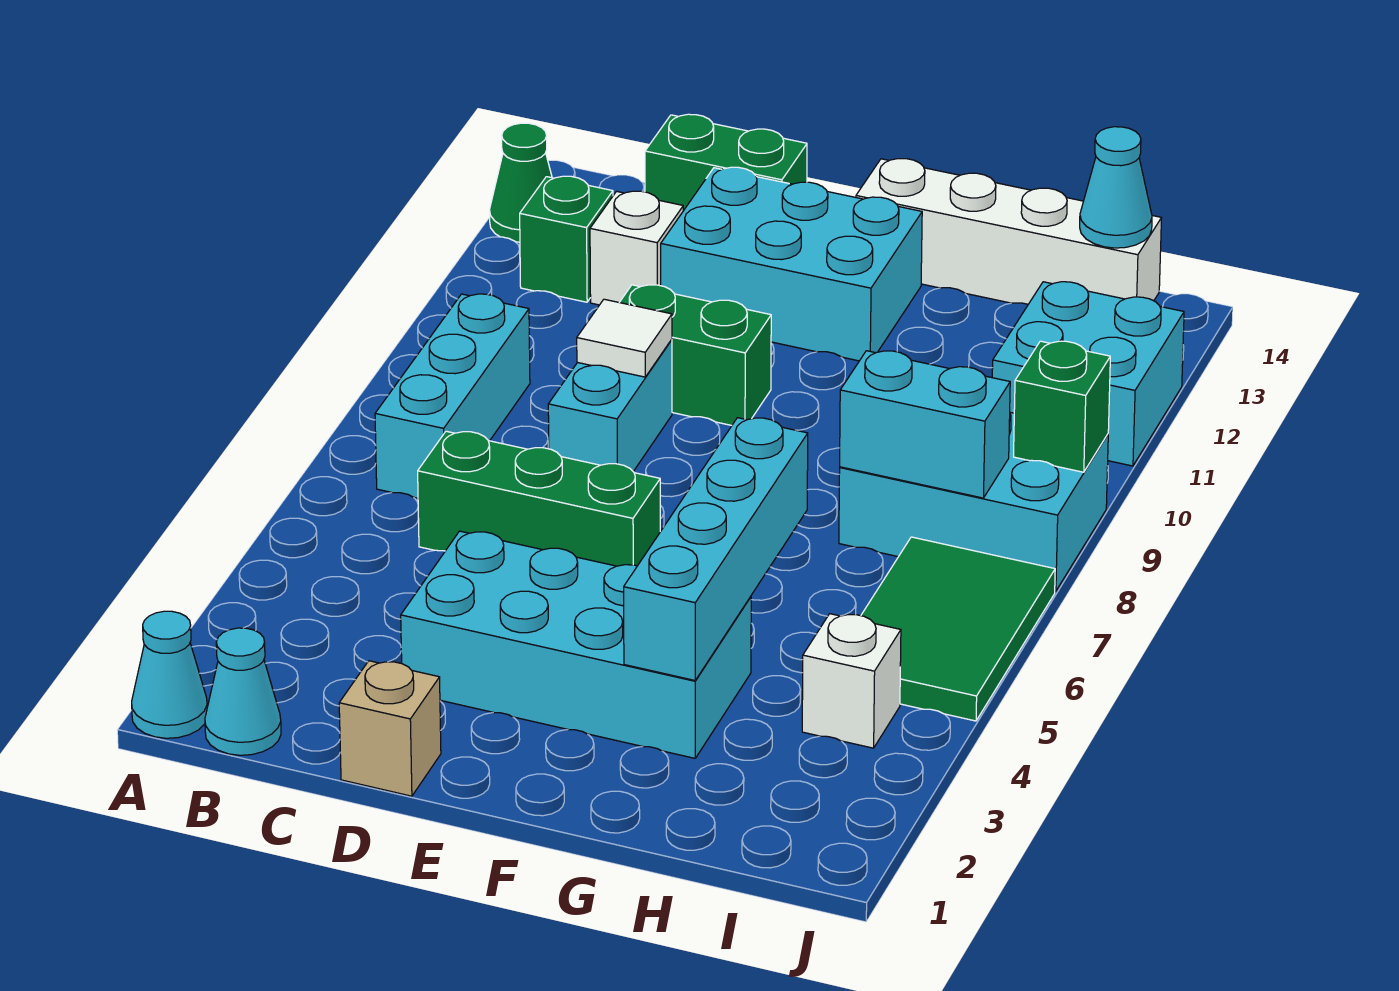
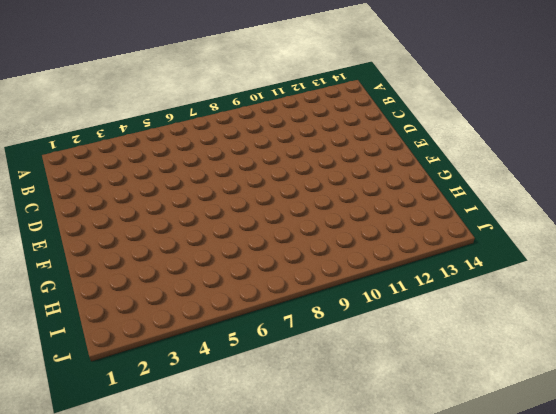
none -> cyan 1x1 cone [132,611,207,738]
none -> green 1x1 cone [490,123,552,242]
none -> cyan 1x1 cone [205,628,281,755]

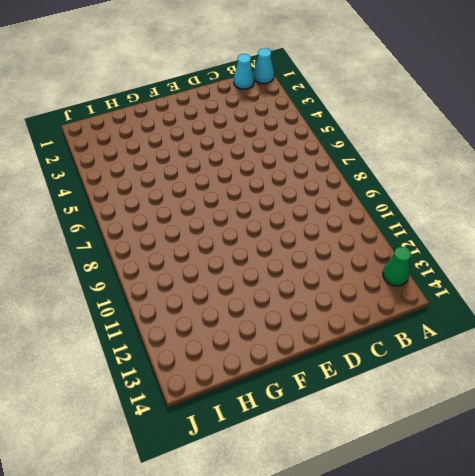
none -> cyan 1x3 brick [375,294,530,498]
none -> green 1x1 brick [520,176,613,302]
none -> green 1x3 brick [418,431,660,566]

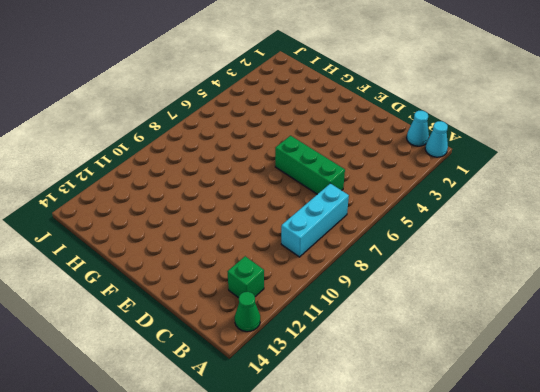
none -> white 1x1 brick [590,191,683,305]
none -> green 1x2 brick [645,114,807,211]
none -> tan 1x1 brick [339,661,441,796]

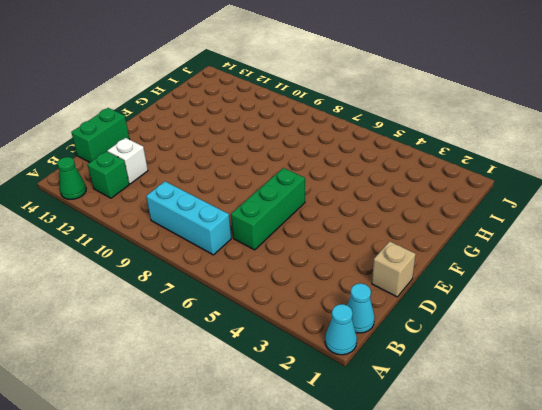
none -> cyan 2x4 brick [401,531,751,758]
none -> cyan 1x2 brick [548,340,672,471]
none -> green 1x2 brick [619,285,771,425]

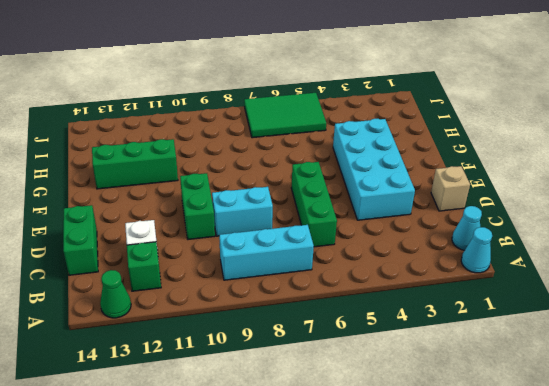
green 1x3 brick [92,139,178,189] -> none
none -> cyan 2x3 brick [661,167,922,361]
none -> white 1x4 brick [856,159,1162,304]
none -> cyan 2x3 brick [839,412,1108,591]

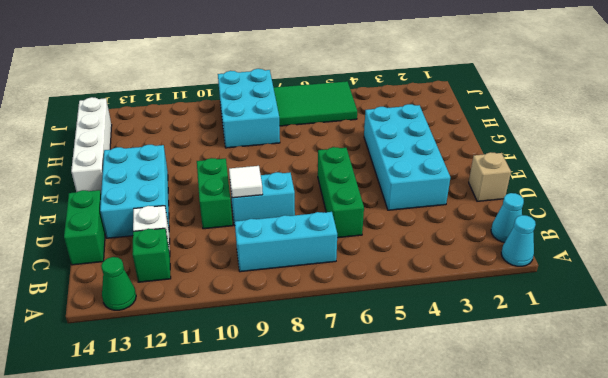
none -> white 1x1 brick [802,614,901,748]
none -> cyan 2x2 brick [992,282,1184,466]
none -> cyan 1x4 brick [624,418,808,680]

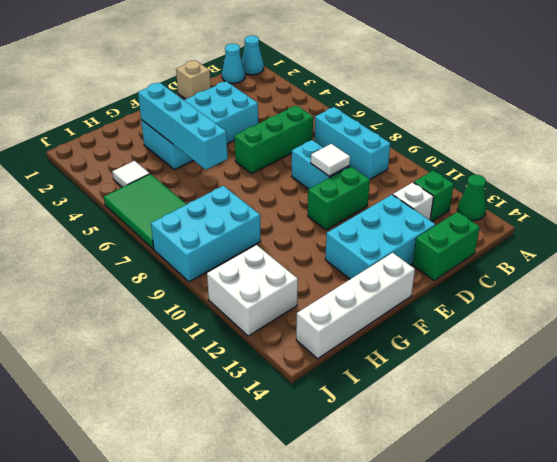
white 1x1 tile [112,161,150,187] -> white 1x1 brick [802,614,901,748]
white 2x2 brick [207,245,298,336] -> cyan 2x2 brick [992,282,1184,466]
none -> cyan 1x2 brick [840,351,1010,498]
none -> cyan 1x1 cone [1080,127,1152,248]
none -> green 1x1 brick [1014,341,1110,472]

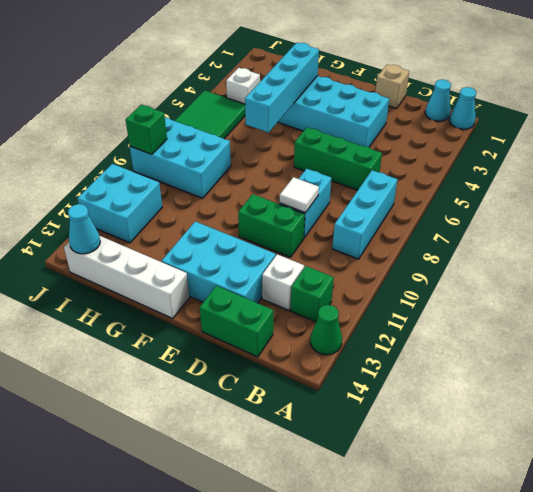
none -> cyan 1x2 brick [840,351,1010,498]

